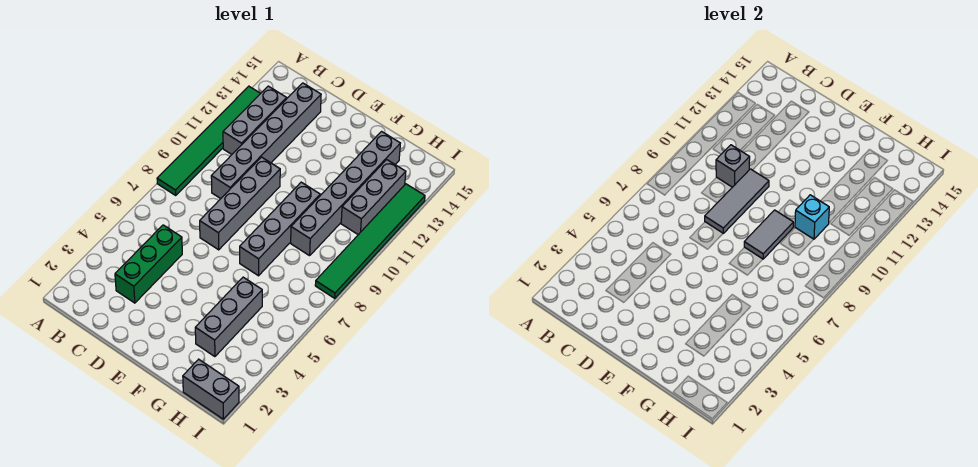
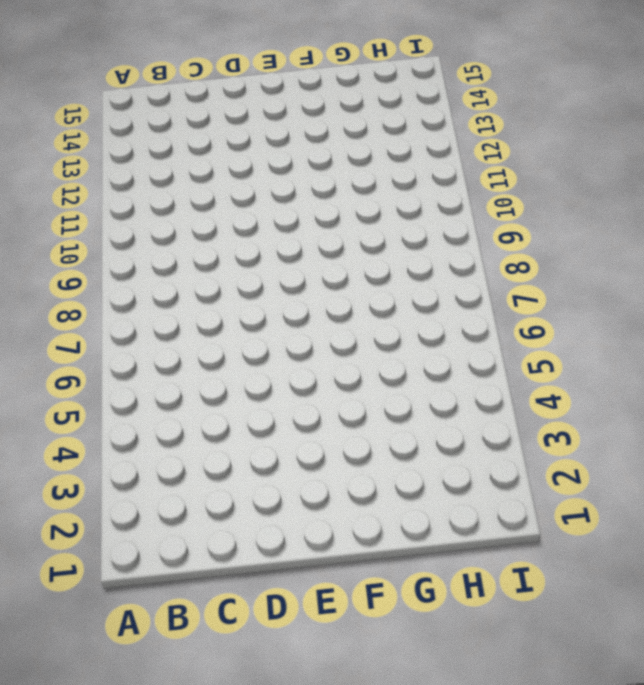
none -> green 1x6 tile [157,86,261,195]
none -> grey 1x3 brick [223,86,287,154]
none -> green 1x3 brick [115,225,182,303]

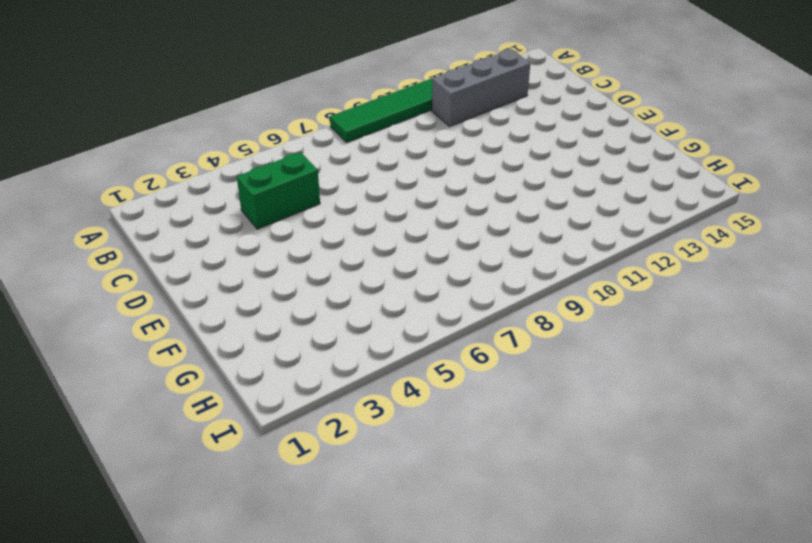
green 1x2 brick [237,152,320,229] -> green 1x3 brick [115,225,182,303]
none -> grey 1x6 brick [211,83,321,199]
none -> grey 1x4 brick [200,157,280,250]
none -> grey 1x4 brick [240,182,320,276]

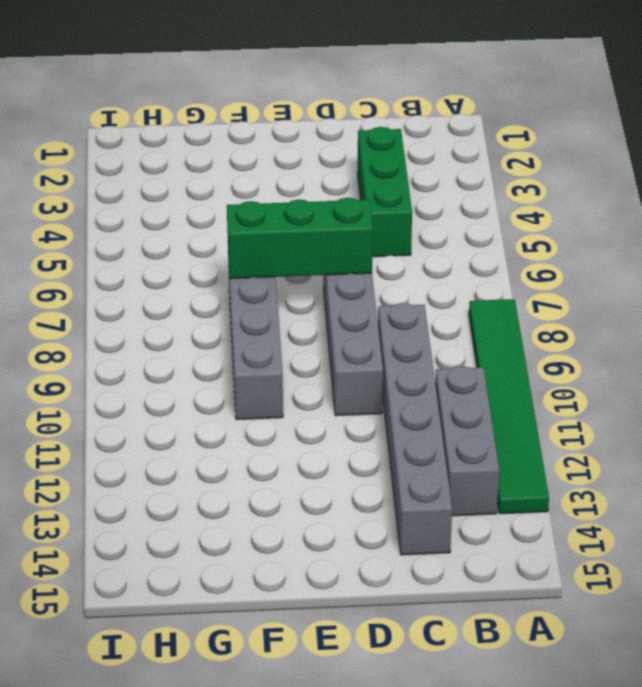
green 1x3 brick [227,198,373,279] -> none
none -> grey 1x3 brick [195,277,262,357]
none -> grey 1x6 brick [291,132,400,256]
none -> grey 1x2 brick [183,359,239,419]

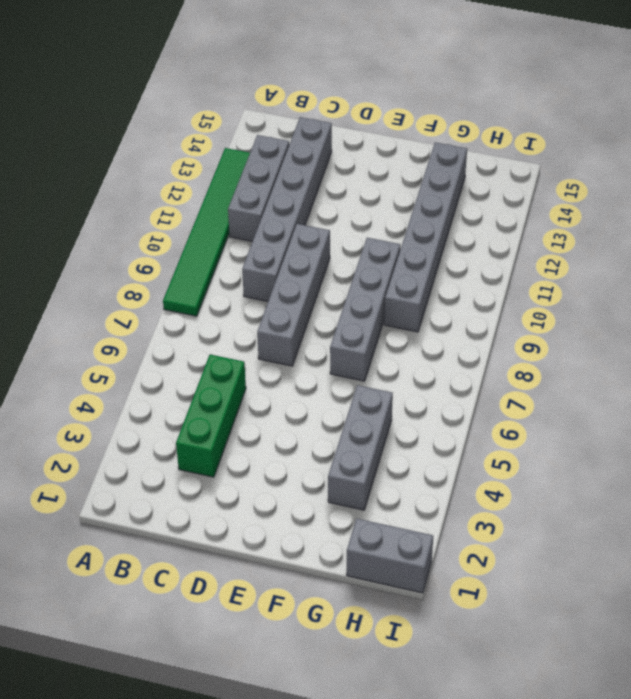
none -> grey 1x3 brick [341,160,406,235]
none -> green 1x6 tile [315,184,425,298]
none -> grey 1x1 brick [716,145,750,187]

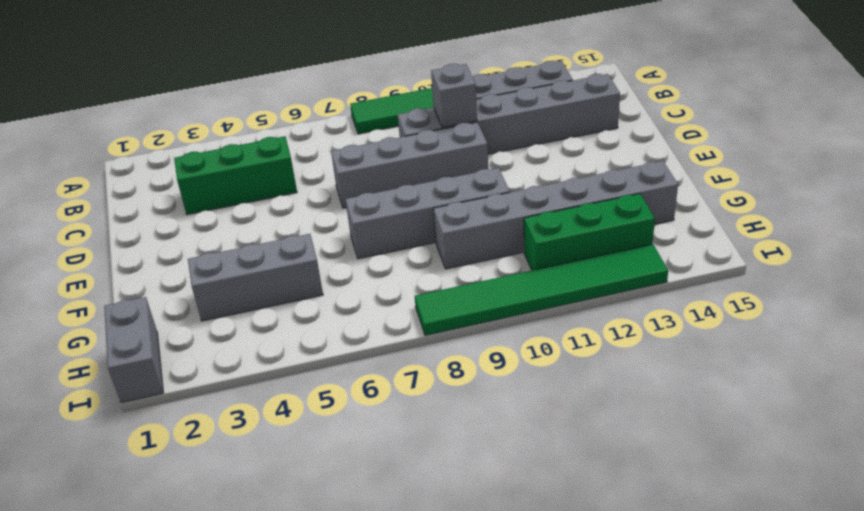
green 1x3 brick [524,194,655,270] -> grey 1x3 brick [341,160,406,235]
none -> grey 1x3 tile [705,169,769,233]
none -> grey 1x2 tile [744,210,793,259]
none -> cyan 1x1 brick [795,195,829,239]

